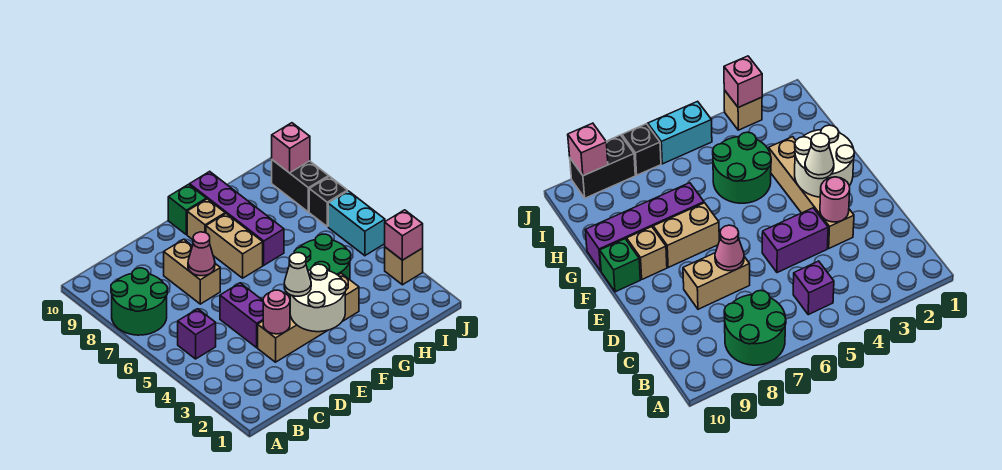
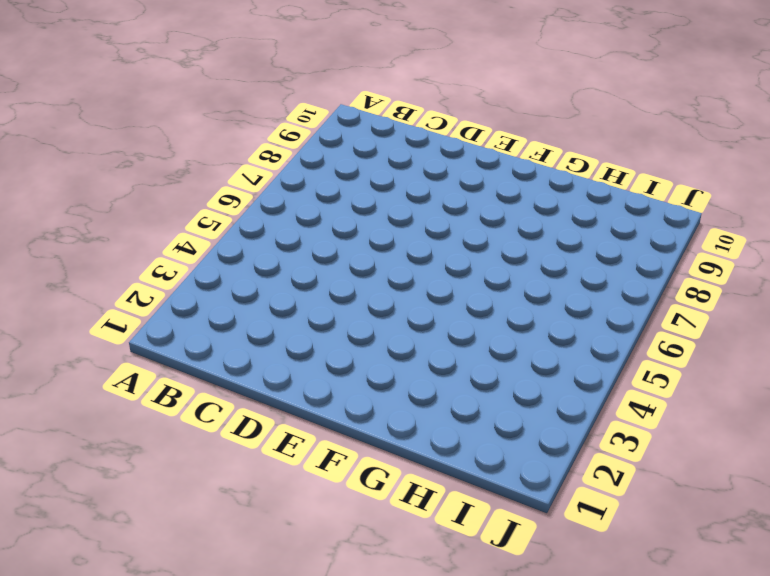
none -> green 2x2 round brick [111,268,167,335]
none -> purple 1x1 brick [178,309,216,359]
none -> tan 1x4 brick [258,273,359,362]

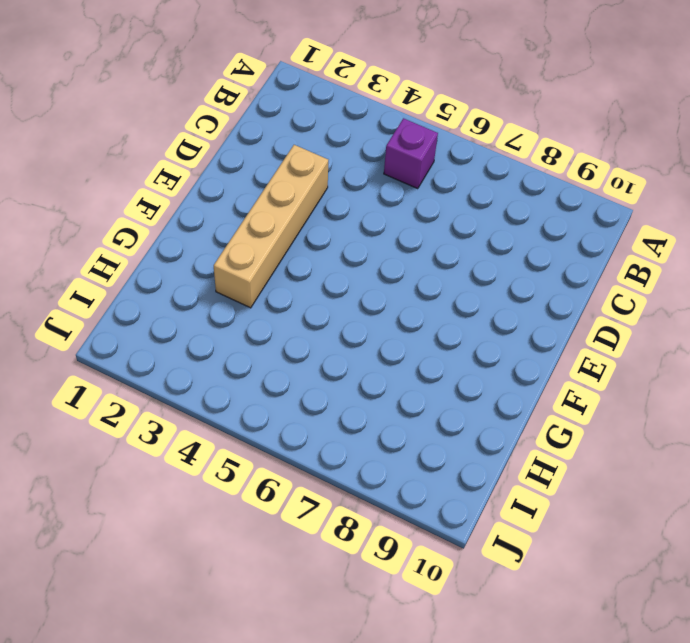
none -> green 2x2 round brick [111,268,167,335]
none -> purple 1x2 brick [220,283,263,348]
none -> tan 1x2 brick [164,239,220,304]

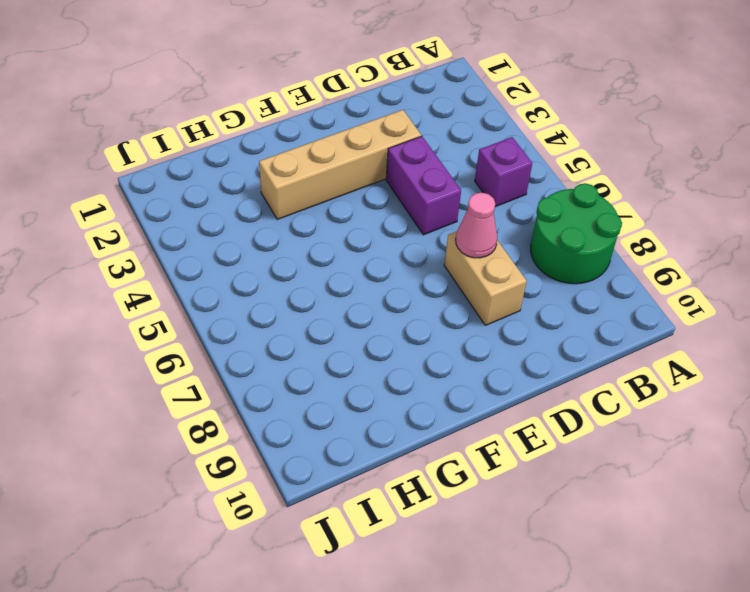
none -> tan 1x2 brick [206,214,263,278]
none -> tan 1x1 brick [187,199,225,240]
none -> green 1x1 brick [168,185,206,234]

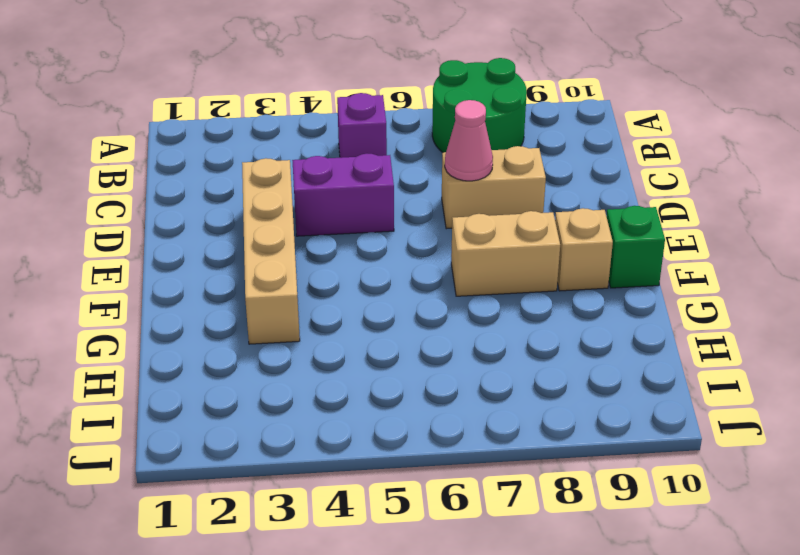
none -> green 2x2 round brick [294,234,351,280]
none -> purple 1x4 brick [190,171,284,265]
none -> tan 1x1 brick [385,247,423,285]

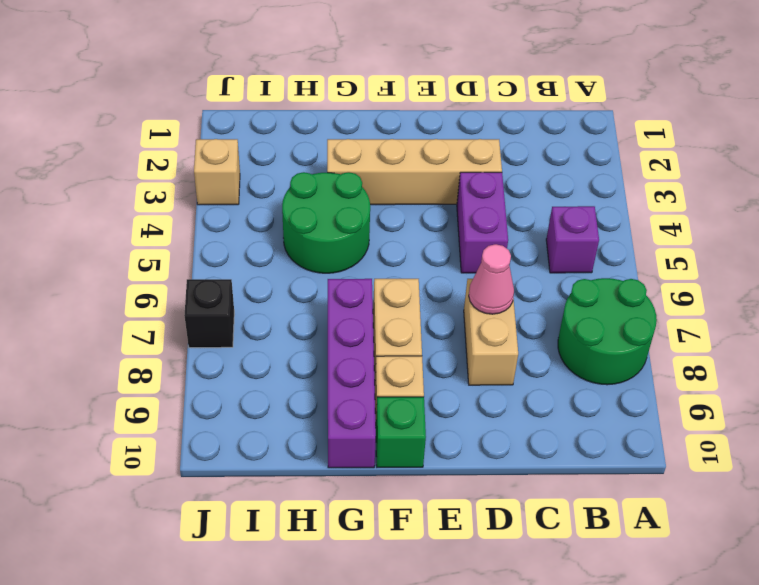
none -> cyan 1x2 brick [328,191,385,256]
none -> black 1x2 brick [272,160,329,212]
none -> pink 1x1 round brick [263,290,290,334]

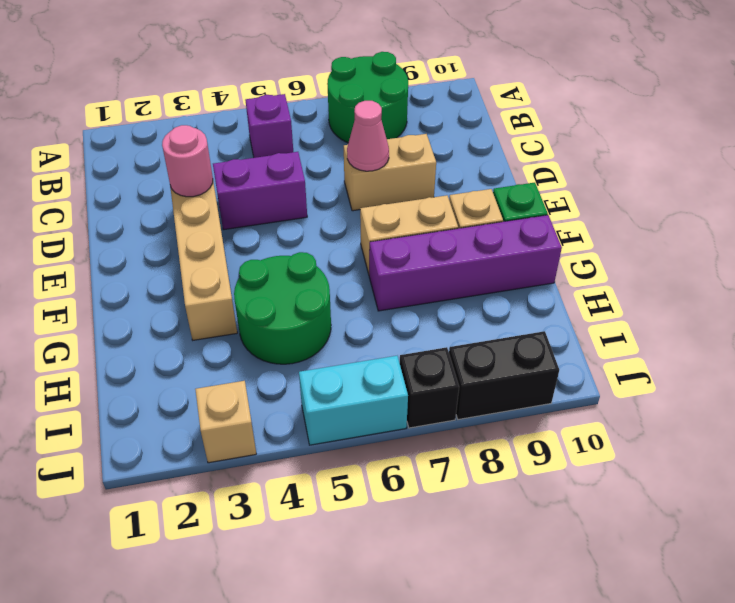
none -> white 2x2 round brick [290,264,346,332]
none -> pink 1x1 brick [385,210,423,260]
none -> pink 1x1 brick [272,123,310,173]

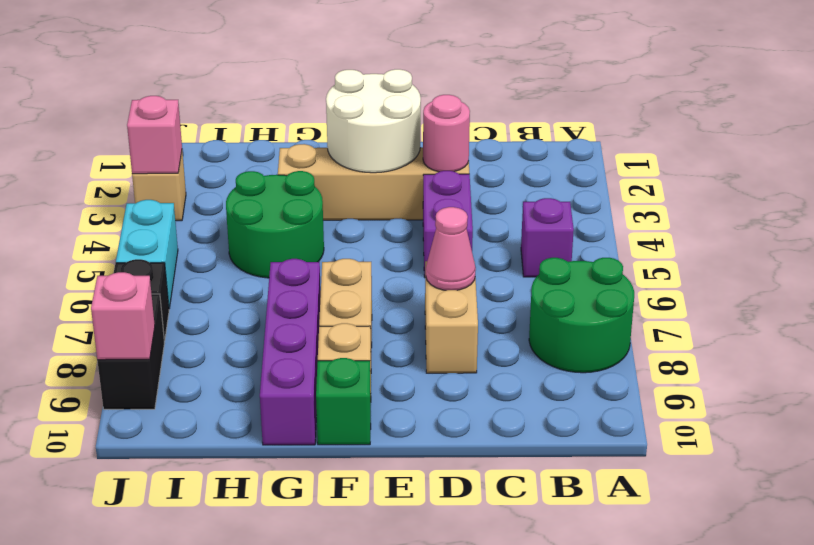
none -> white 1x1 cone [284,253,311,296]

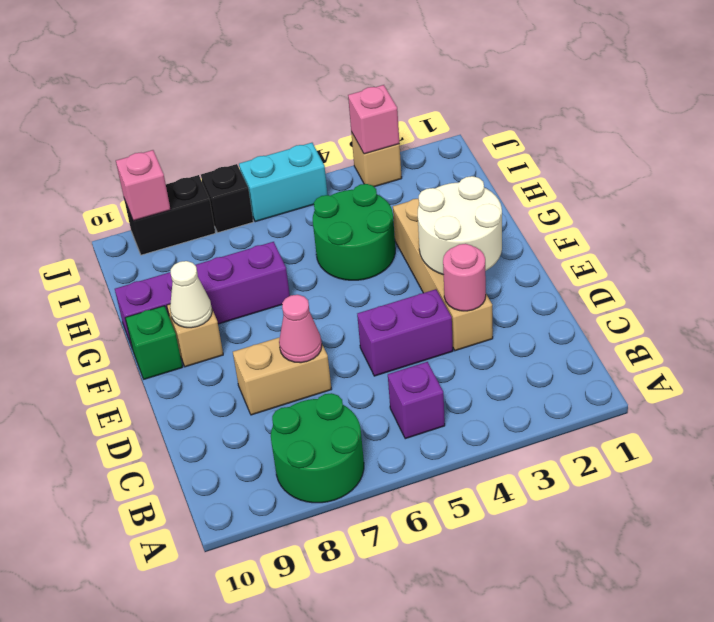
white 1x1 cone [170,261,212,328] -> white 1x1 cone moved to [284,253,311,296]
none -> tan 1x2 brick [206,214,263,278]

